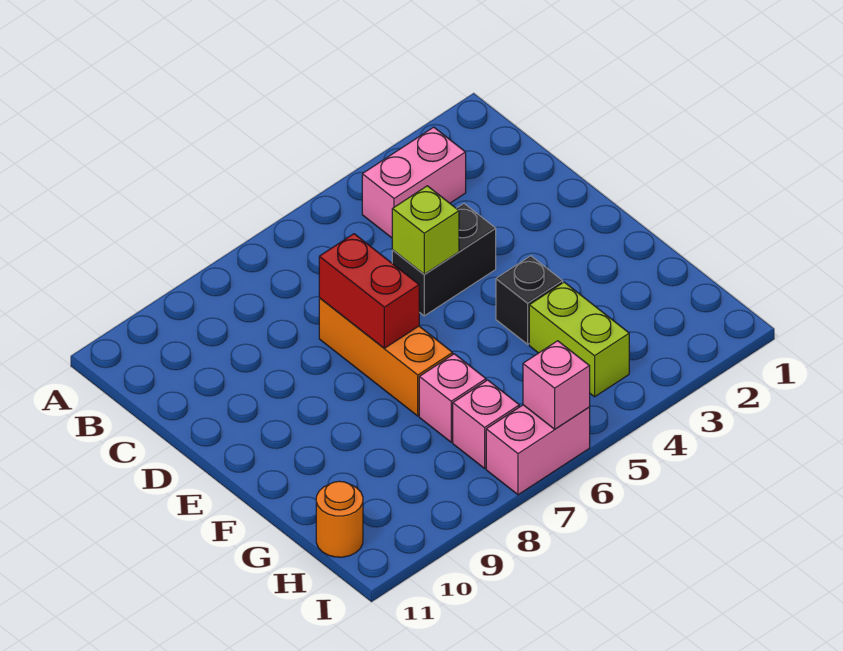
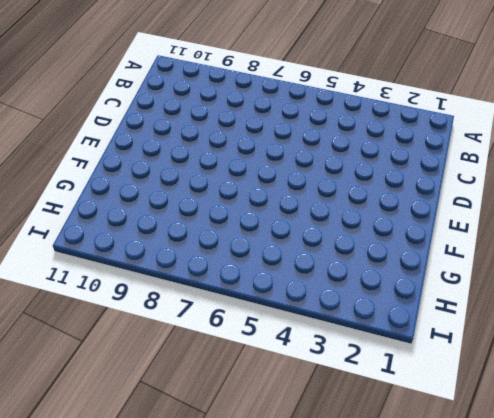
none -> pink 1x2 brick [362,127,466,238]
none -> black 1x2 brick [392,204,496,316]
none -> orange 1x3 brick [319,298,453,416]

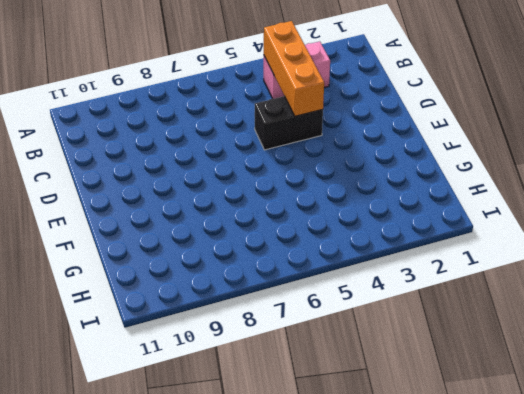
orange 1x3 brick [264,21,324,116] -> orange 1x3 brick moved to [319,298,453,416]
none -> black 1x1 brick [496,256,563,344]
none -> lime 1x2 brick [529,282,629,397]
none -> pink 1x1 brick [419,354,486,442]

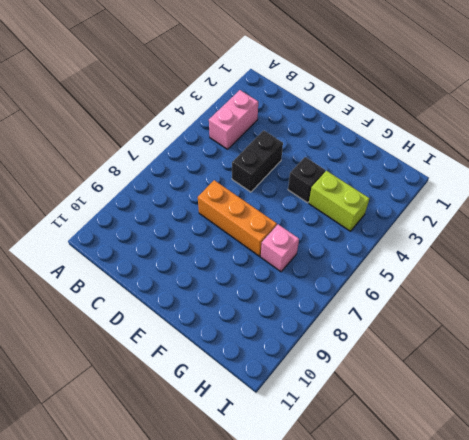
none -> pink 1x1 brick [453,380,519,468]
none -> orange 1x1 round brick [316,481,363,557]
none -> pink 1x2 brick [486,405,590,495]

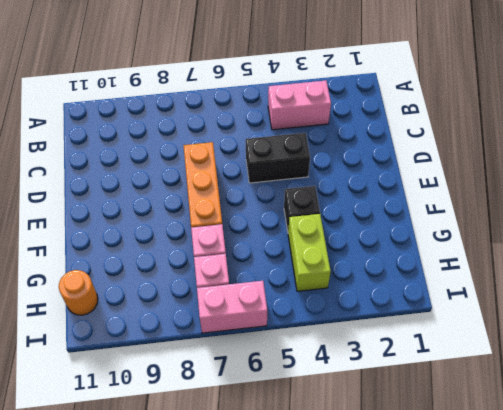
none -> lime 1x1 brick [392,186,459,274]
none -> red 1x2 brick [319,234,419,348]
none -> pink 1x1 brick [523,341,590,429]

